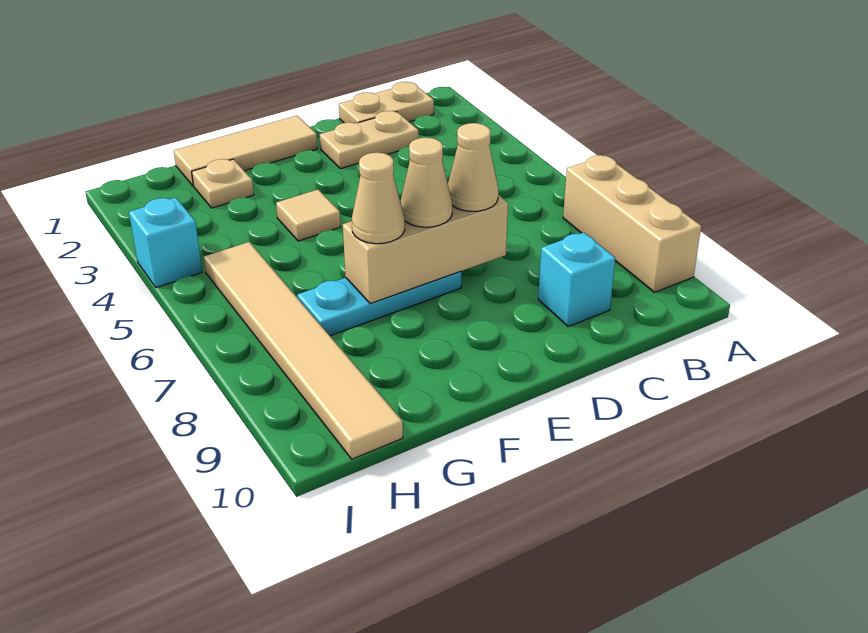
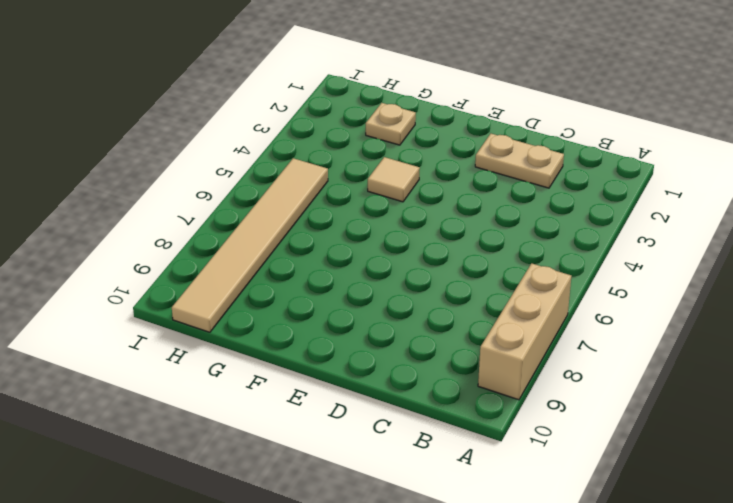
none -> tan 1x2 plate [339,82,434,123]
none -> cyan 1x1 brick [538,232,615,327]
none -> tan 1x3 tile [174,116,317,186]

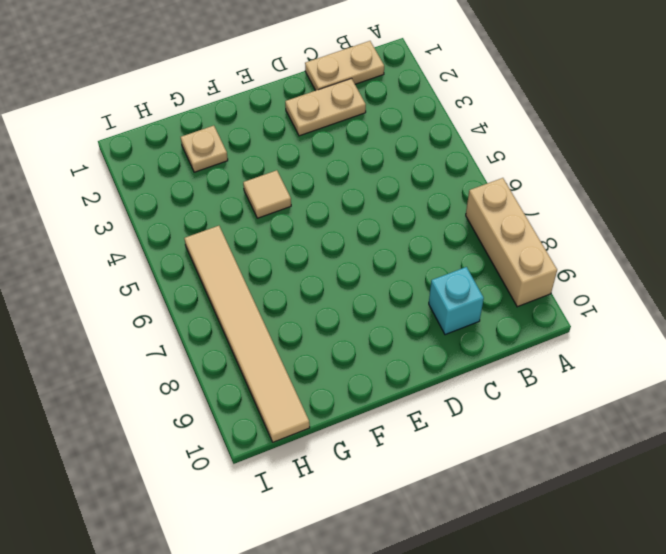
none -> tan 1x3 tile [174,116,317,186]
none -> cyan 1x3 plate [297,271,461,336]
none -> cyan 1x1 brick [129,198,202,288]

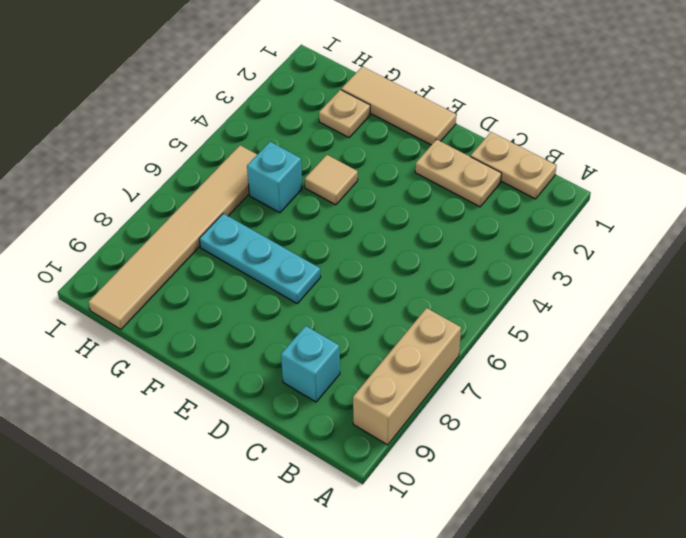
cyan 1x1 brick [247,142,302,213] -> cyan 1x1 brick moved to [129,198,202,288]
none -> tan 1x3 brick [343,195,508,304]
none -> tan 1x1 cone [448,123,498,211]
none -> tan 1x1 cone [400,138,452,227]

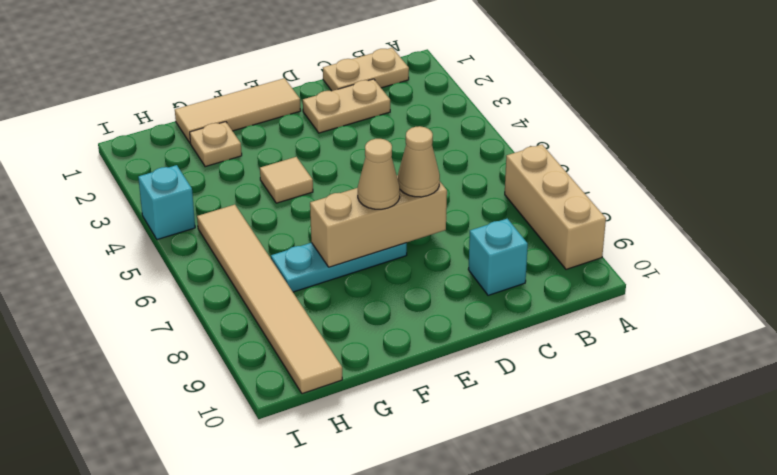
none -> tan 1x1 cone [352,152,405,244]

